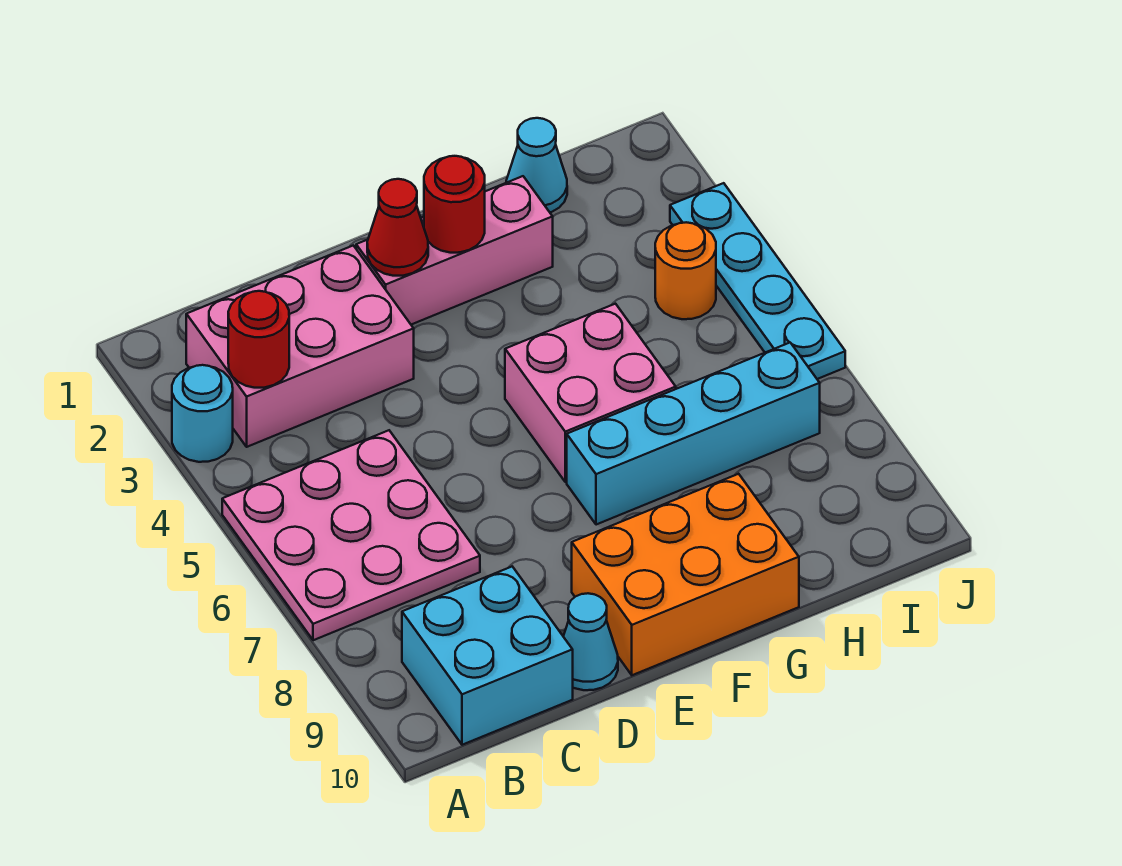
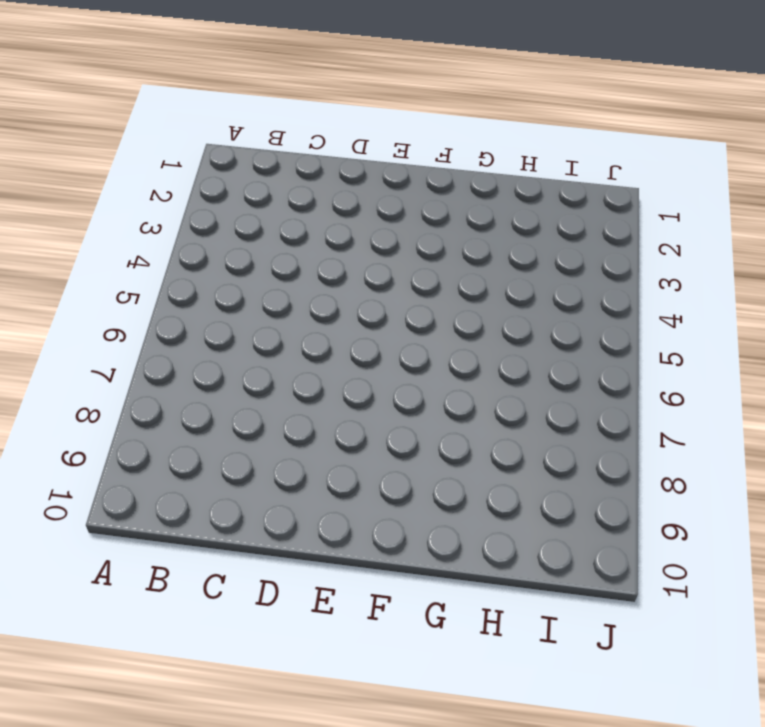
none -> cyan 1x1 round brick [172,365,233,462]
none -> pink 3x3 plate [222,430,480,640]
none -> pink 2x3 brick [186,245,414,447]

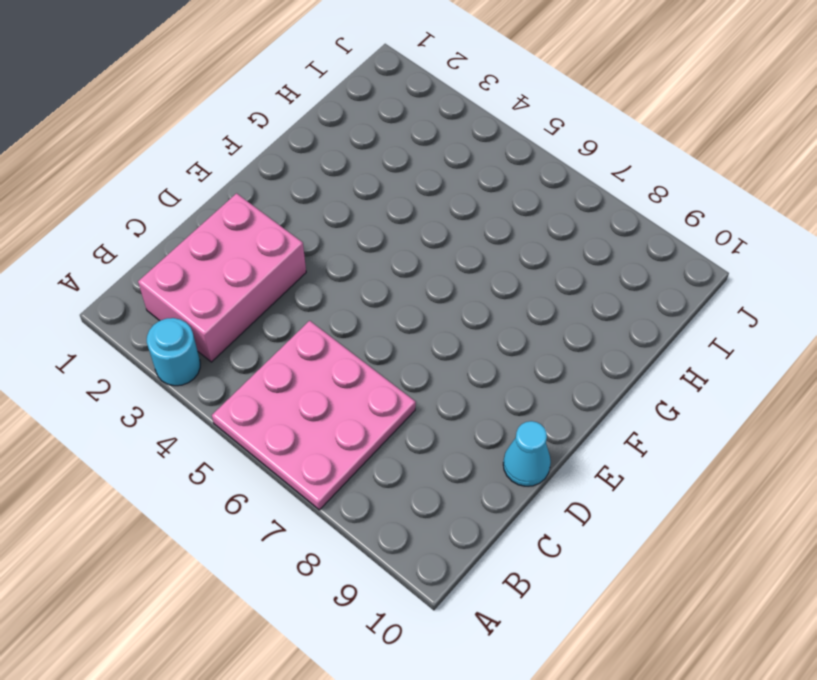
none -> cyan 2x2 brick [402,567,573,745]
none -> pink 1x3 brick [356,176,553,325]
none -> orange 2x3 brick [572,474,799,675]

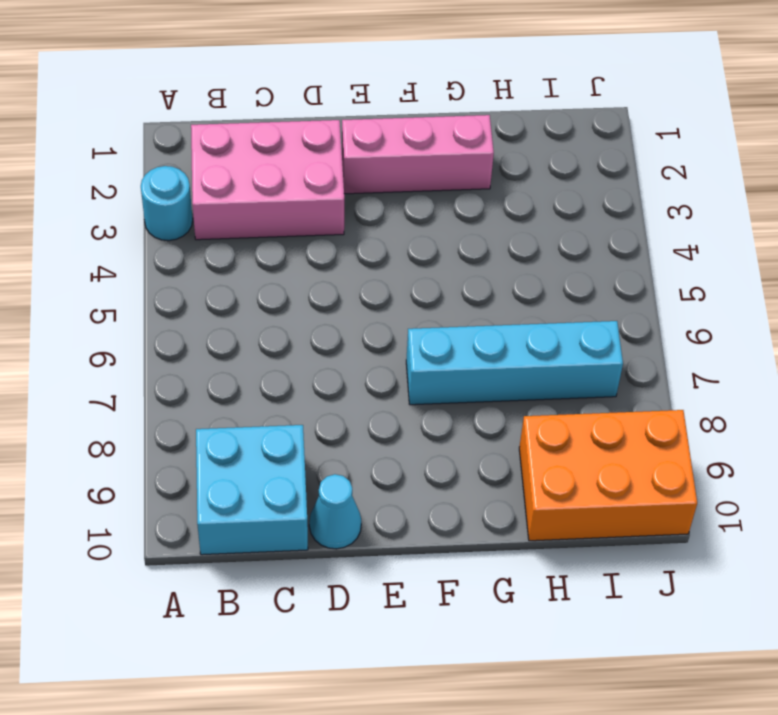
orange 2x3 brick [519,410,697,541] -> orange 2x3 brick moved to [572,474,799,675]
none -> pink 3x3 plate [222,430,480,640]
none -> pink 2x2 brick [505,304,676,482]
none -> cyan 1x1 cone [506,118,567,212]

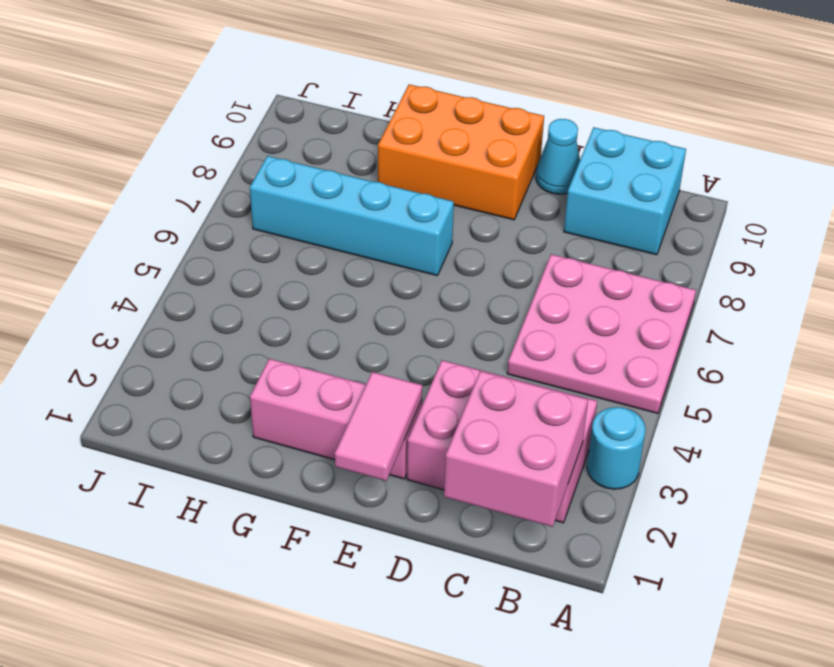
pink 2x2 brick [444,371,588,527] -> pink 2x2 brick moved to [505,304,676,482]
pink 1x2 tile [335,372,422,481] -> red 1x1 cone [367,179,428,276]
none -> cyan 1x1 cone [506,118,567,212]
none -> orange 1x1 round brick [655,222,716,319]
none -> cyan 1x4 plate [670,183,845,379]

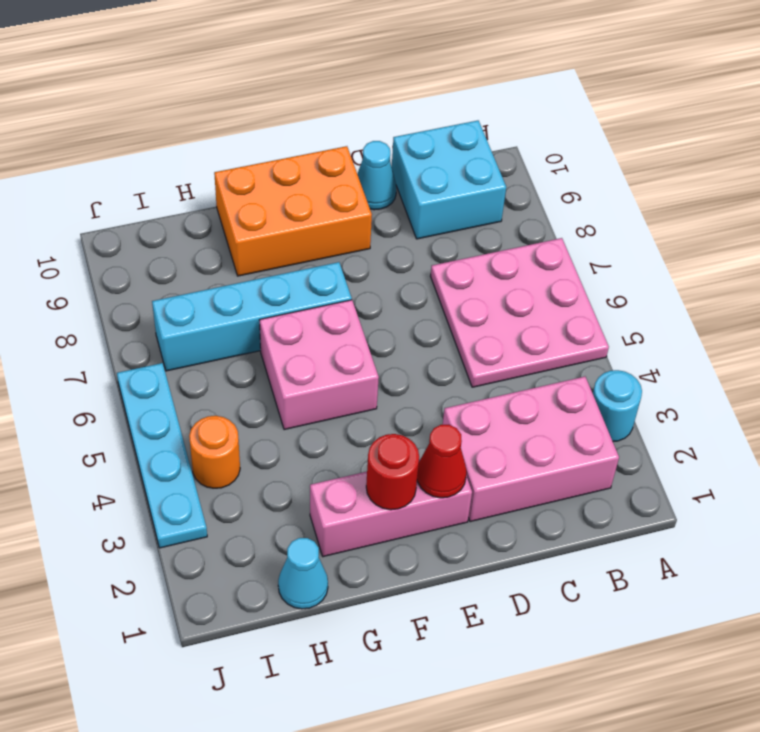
none -> red 1x1 round brick [228,291,289,388]

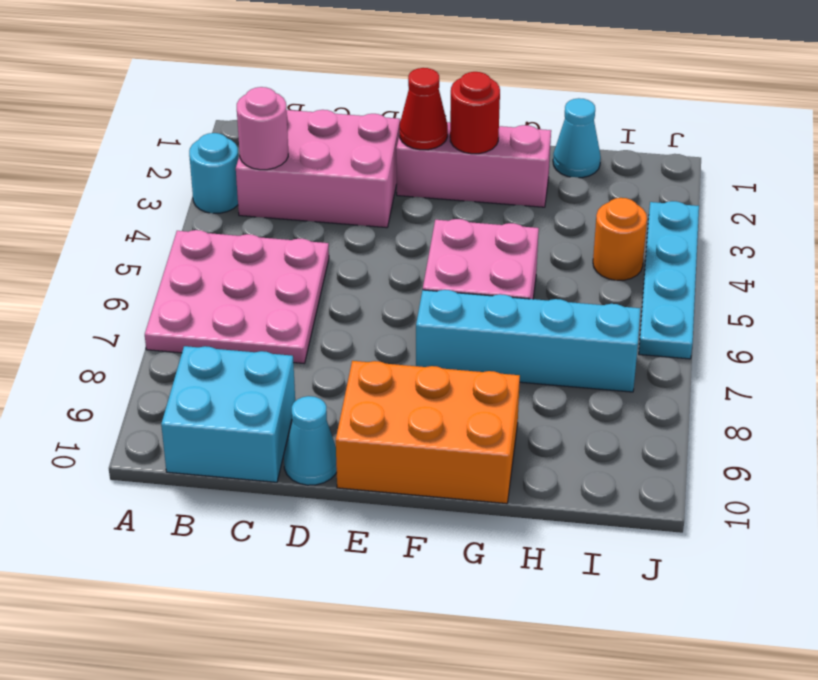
pink 1x1 round brick [237,87,288,170] -> red 1x1 round brick [228,291,289,388]

